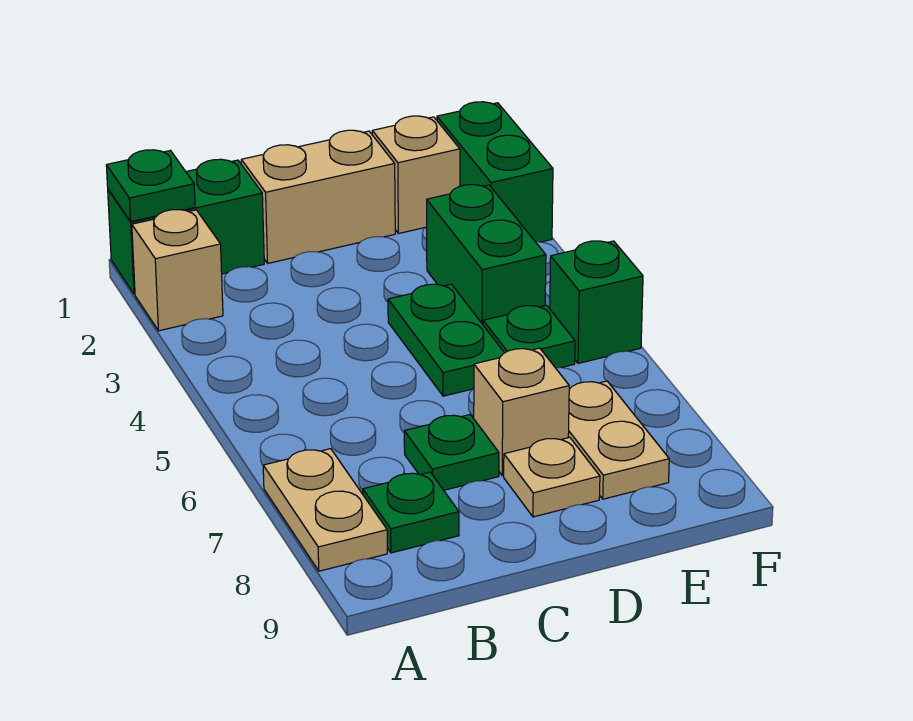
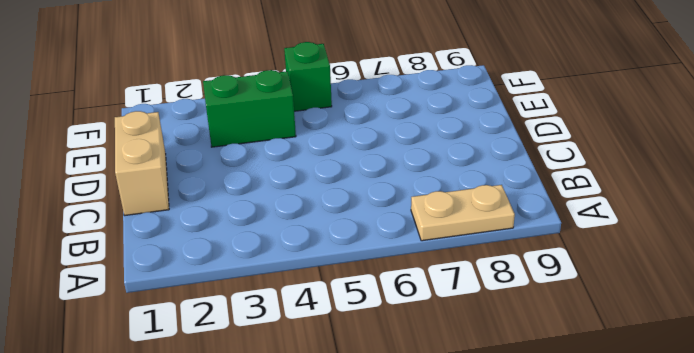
none -> green 1x2 brick [108,159,264,294]
none -> tan 1x1 brick [132,210,223,331]
none -> green 1x1 plate [363,472,459,553]

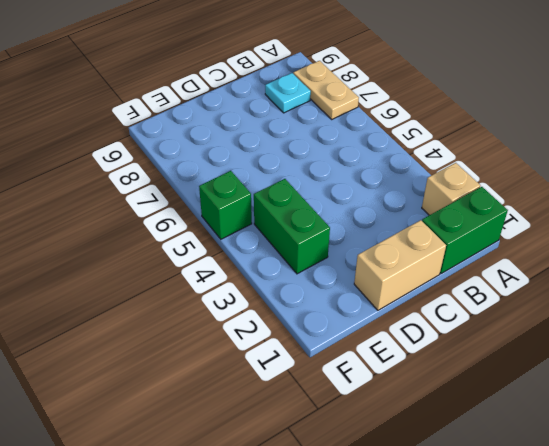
cyan 1x1 plate [265,73,311,113] -> green 1x1 plate [363,472,459,553]
none -> green 1x1 plate [404,415,499,490]
none -> green 1x2 plate [388,284,504,396]
none -> tan 1x1 brick [474,348,569,476]

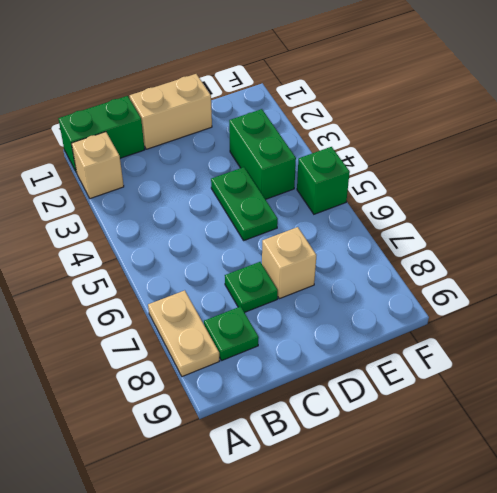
none -> tan 1x1 plate [504,437,600,517]
none -> tan 1x1 brick [372,116,460,234]
none -> green 1x1 plate [483,305,575,368]

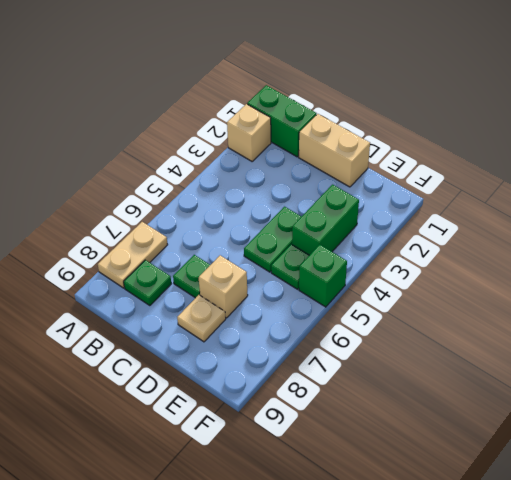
none -> tan 1x1 brick [372,116,460,234]
none -> tan 1x2 plate [568,381,669,499]
none -> green 1x2 brick [437,102,553,242]

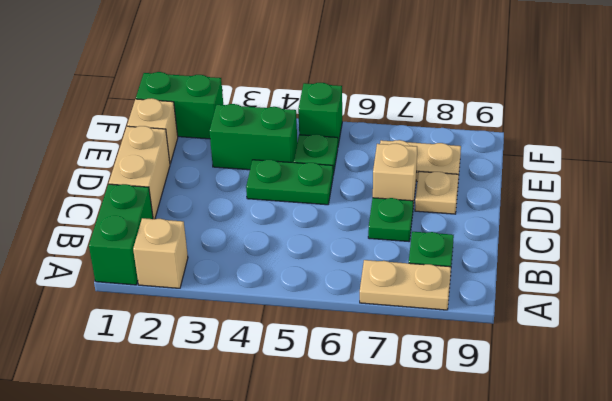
none -> green 1x1 plate [106,150,195,222]

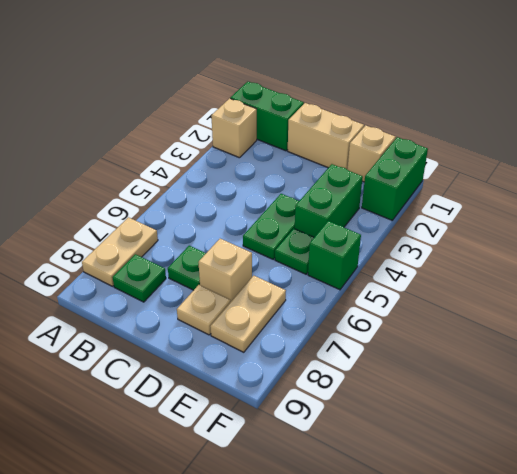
none -> green 1x1 plate [106,150,195,222]

